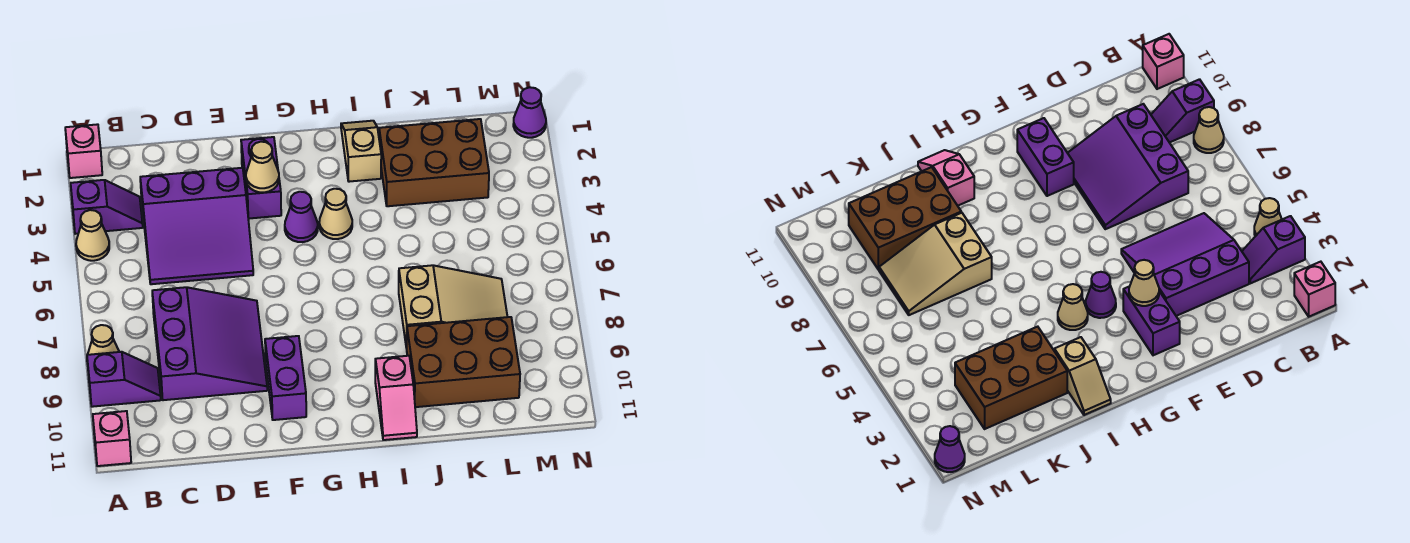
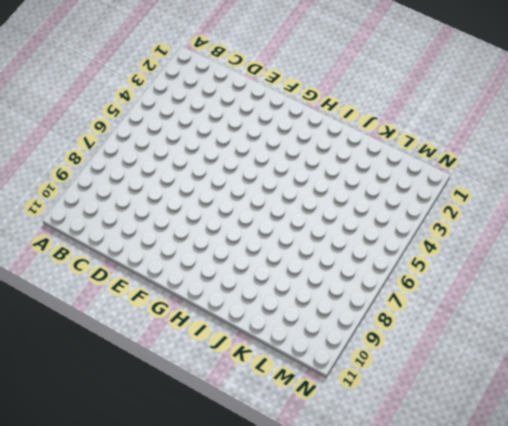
none -> pink 1x1 brick [65,124,102,178]
none -> purple 1x2 slope [71,180,143,234]
none -> tan 1x1 cone [76,210,109,261]

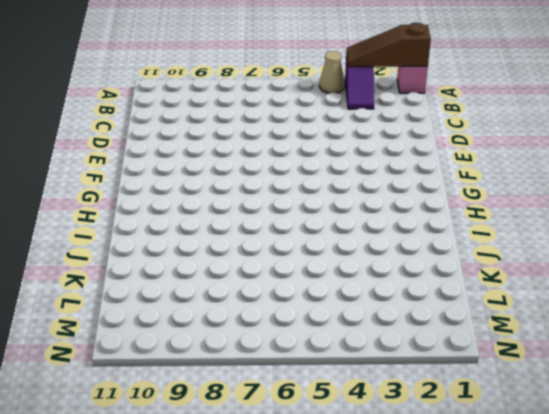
brown 1x3 slope [346,23,431,67] -> none
none -> tan 1x1 cone [87,325,119,364]
none -> purple 1x2 slope [87,352,161,407]
none -> pink 1x1 brick [93,411,131,466]

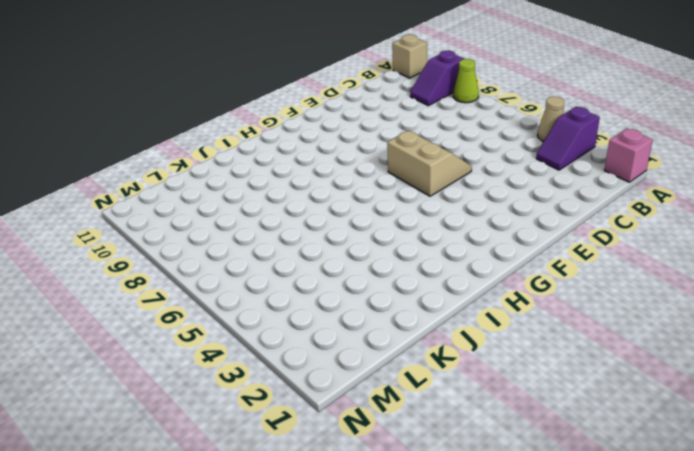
lime 1x1 cone [453,59,479,103] -> tan 1x1 cone [87,325,119,364]
tan 1x1 brick [392,34,427,78] -> pink 1x1 brick [93,411,131,466]
tan 2x2 slope [387,131,472,196] -> purple 3x3 slope [140,168,253,284]
none -> purple 3x3 slope [152,287,267,400]
none -> purple 1x2 brick [241,137,281,219]
none -> purple 1x2 brick [265,336,306,420]

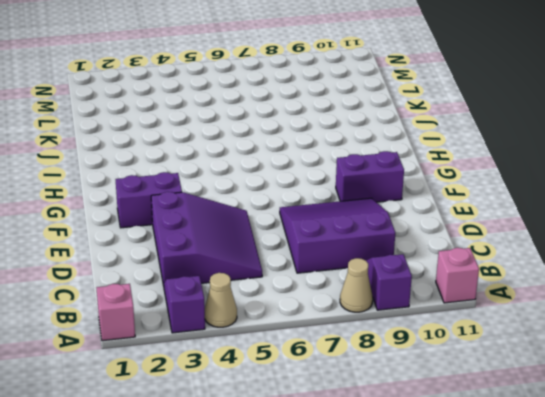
none -> purple 1x1 cone [285,192,318,242]
none -> tan 1x1 cone [319,189,352,239]
none -> tan 1x2 slope [341,121,381,182]

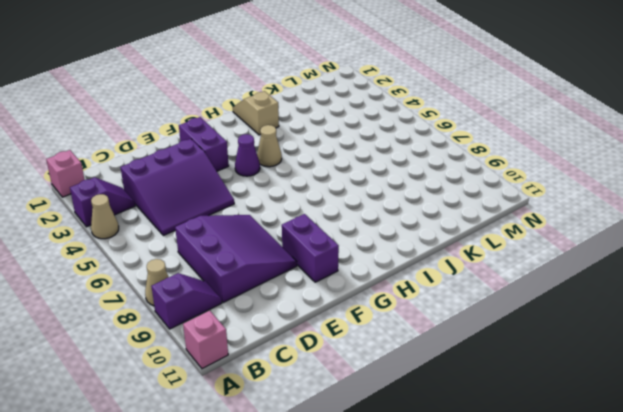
none -> pink 1x2 slope [375,356,417,440]
none -> brown 2x3 brick [379,119,489,206]
none -> tan 2x3 slope [399,265,507,348]

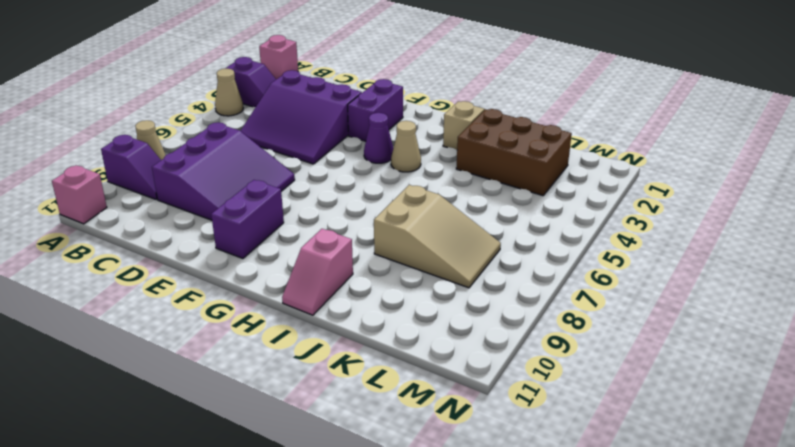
none -> brown 2x3 brick [407,317,520,407]
none -> purple 1x1 cone [513,87,546,138]
none -> tan 1x1 cone [246,142,279,193]

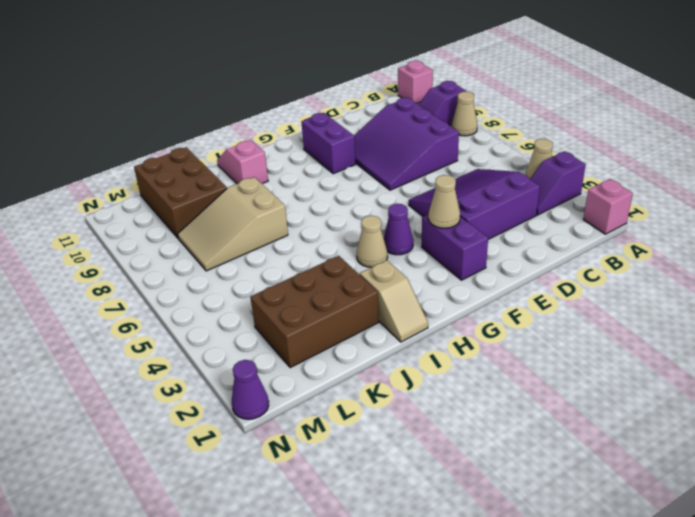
brown 2x3 brick [134,147,227,238] -> brown 2x3 brick turned to [407,317,520,407]

